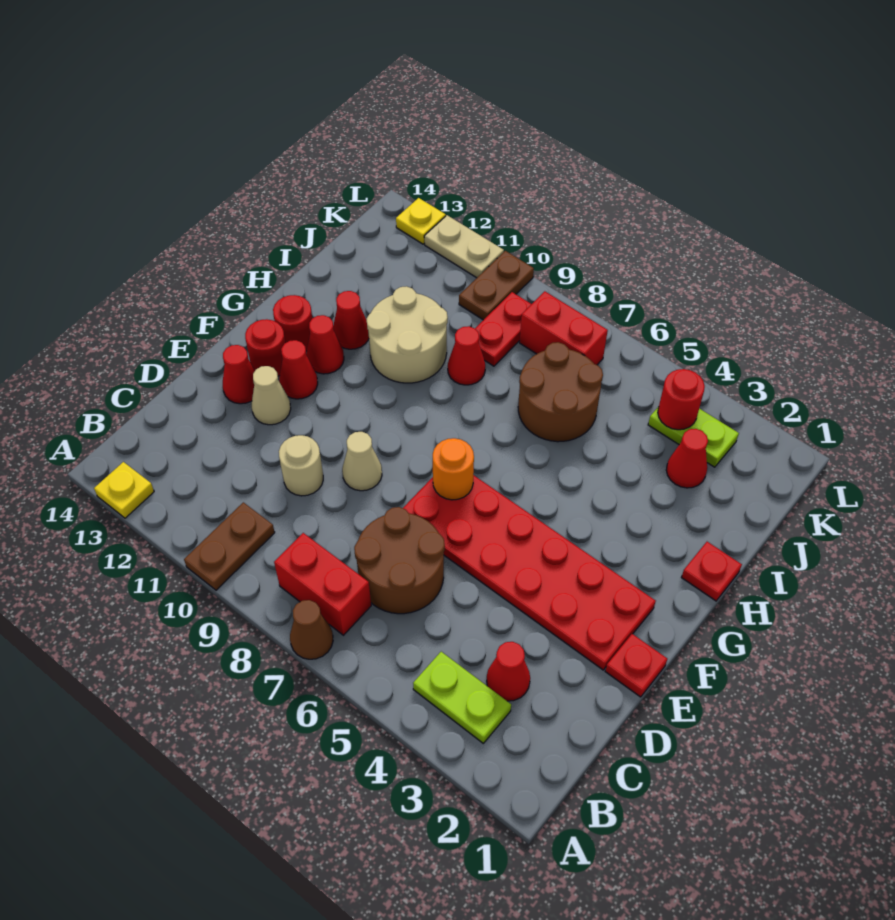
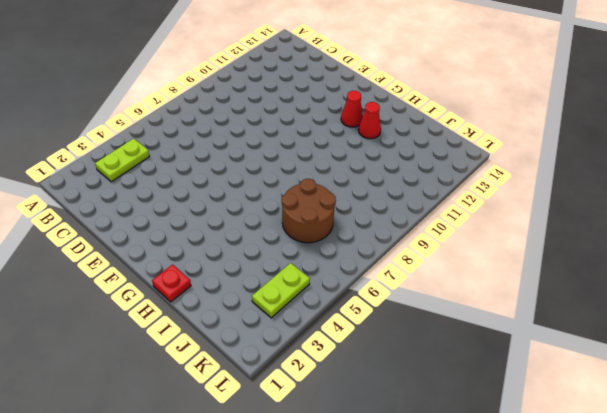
none -> brown 1x1 cone [290,600,333,659]
none -> brown 1x2 plate [184,502,275,590]
none -> yellow 1x1 plate [94,462,154,518]
none -> red 1x2 brick [274,533,371,635]

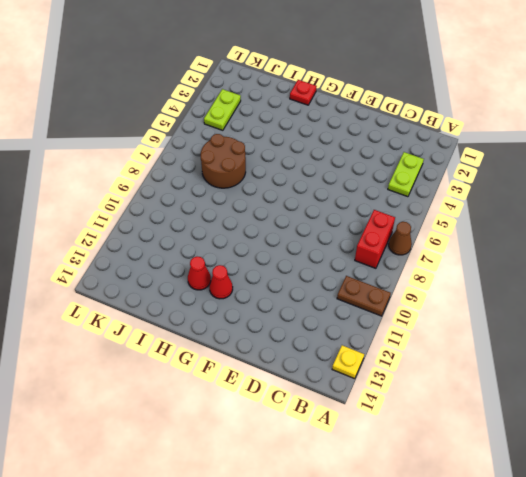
none -> red 1x1 cone [487,642,530,701]
none -> brown 2x2 round brick [354,507,445,614]
none -> tan 1x1 round brick [279,435,323,496]
none -> red 1x1 plate [605,634,667,697]

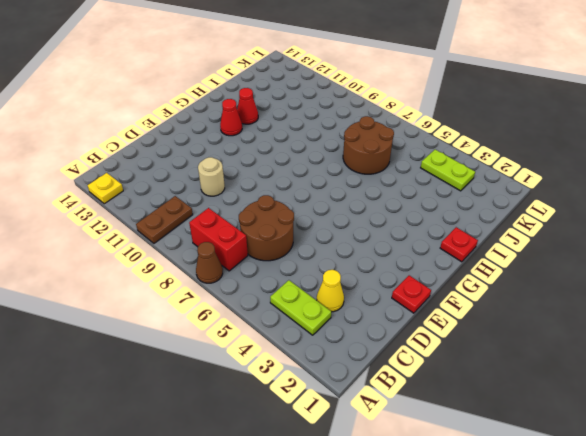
yellow 1x1 cone [317,270,344,312] -> red 1x1 cone [487,642,530,701]
none -> red 2x6 plate [403,475,656,670]
none -> tan 1x1 cone [342,432,382,491]
none -> tan 1x1 cone [252,366,291,425]
none -> red 1x1 cone [223,345,255,404]

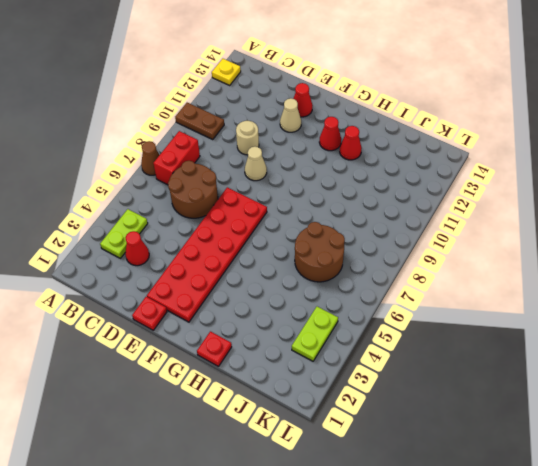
none -> red 1x1 cone [279,340,318,399]
none -> red 1x1 round brick [245,319,285,376]
none -> red 1x1 round brick [273,295,312,351]
none -> tan 2x2 round brick [367,286,448,383]

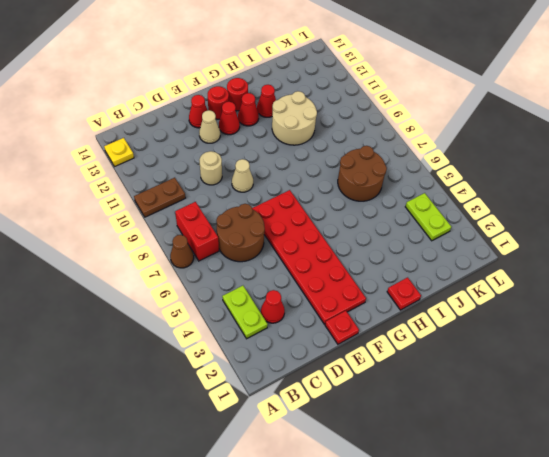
none -> red 1x1 cone [448,326,485,385]
none -> red 1x1 cone [666,429,708,488]
none -> red 1x2 plate [475,292,531,366]
none -> red 1x2 brick [520,291,608,365]

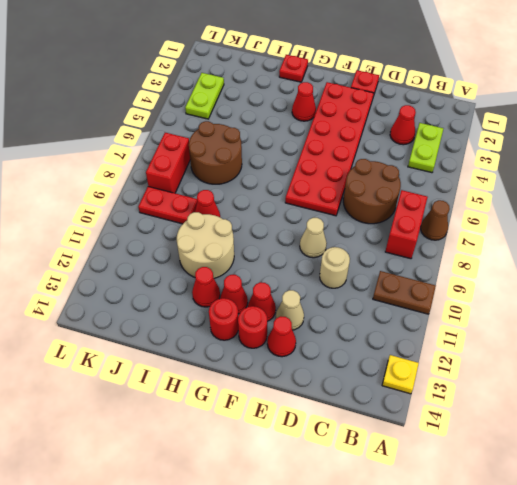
red 1x1 cone [292,82,316,121] -> red 1x1 cone moved to [666,429,708,488]
none -> brown 1x2 plate [459,251,534,320]
none -> tan 1x2 plate [424,215,504,278]
none -> yellow 1x1 plate [396,198,446,244]
none -> orange 1x1 round brick [433,438,474,500]

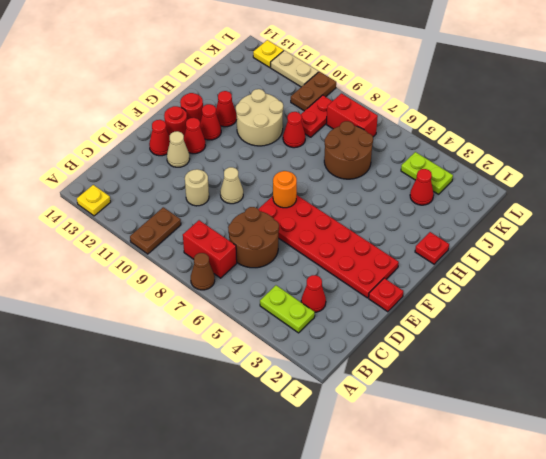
none -> red 1x1 round brick [658,369,705,430]

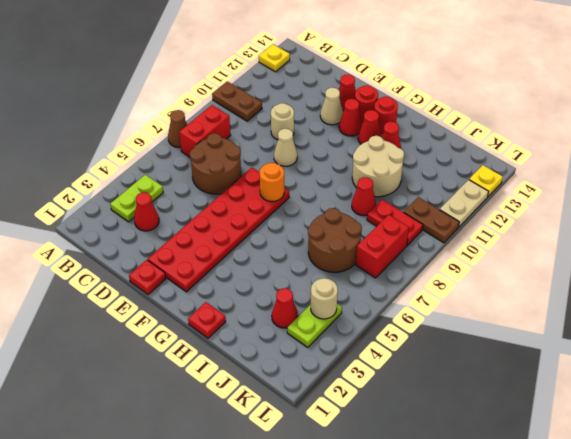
tan 1x1 round brick [311,278,338,319] -> red 1x1 round brick [658,369,705,430]

